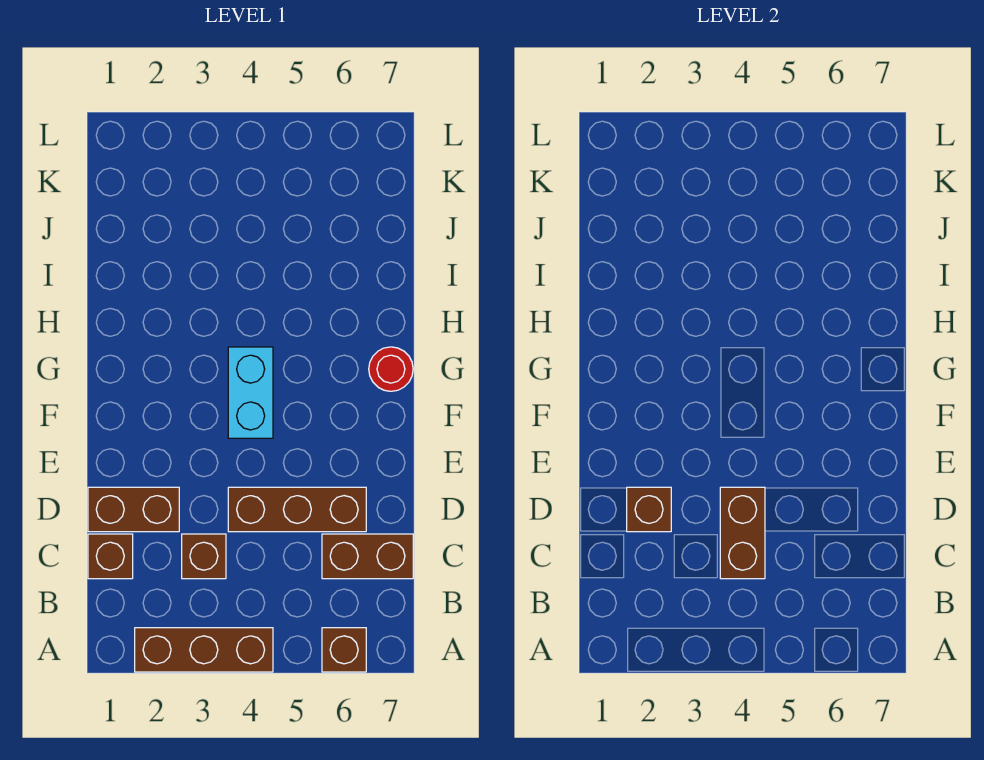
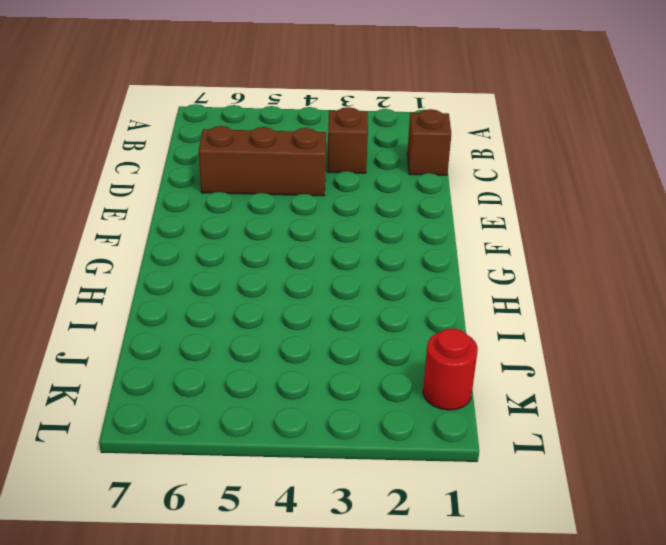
red 1x1 round brick [423,328,478,410] -> red 1x1 round brick moved to [369,347,413,391]
none -> brown 1x3 brick [135,628,273,672]
none -> brown 1x1 brick [322,628,366,672]

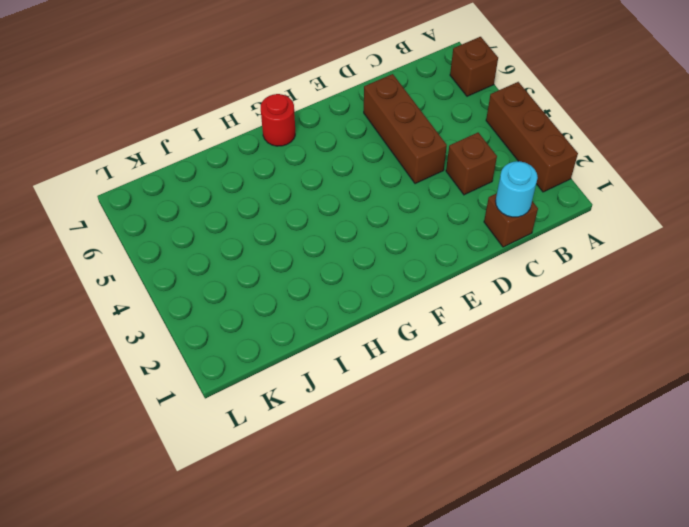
cyan 1x1 round brick [496,161,538,217] -> none
none -> brown 1x2 brick [322,534,413,579]
none -> brown 1x2 brick [88,487,179,532]

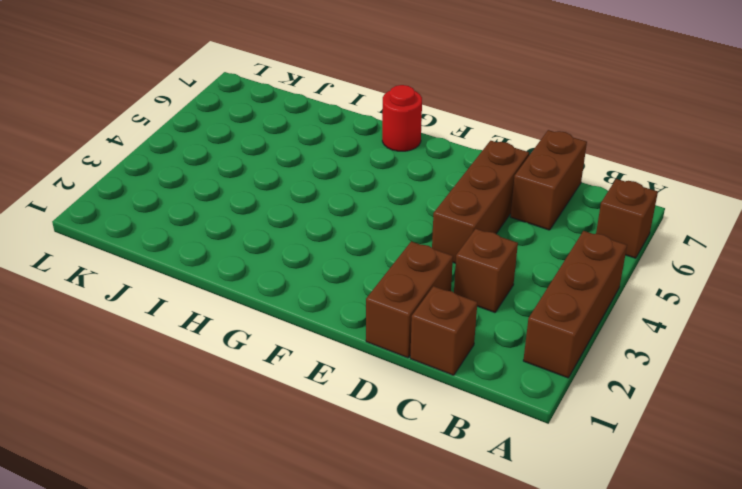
none -> cyan 1x2 brick [228,347,273,438]
none -> brown 1x2 brick [720,487,765,579]

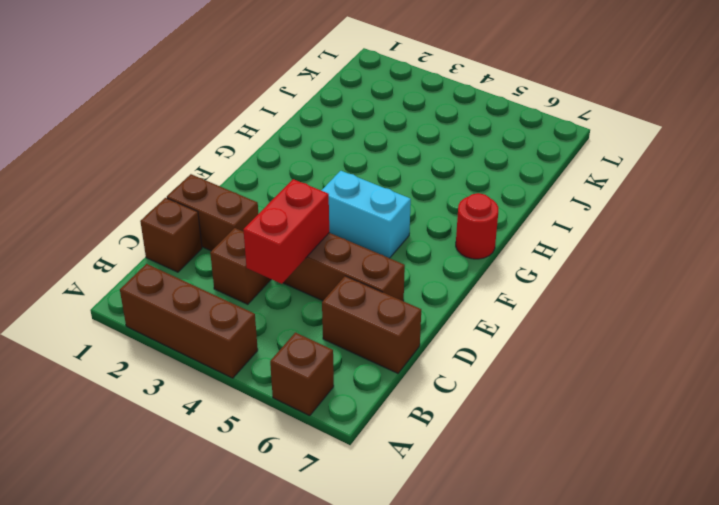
red 1x2 brick [243,179,329,284] -> brown 1x2 brick [720,487,765,579]
cyan 1x2 brick [321,171,411,258] -> cyan 1x2 brick turned to [228,347,273,438]
none -> brown 1x1 brick [627,487,671,532]

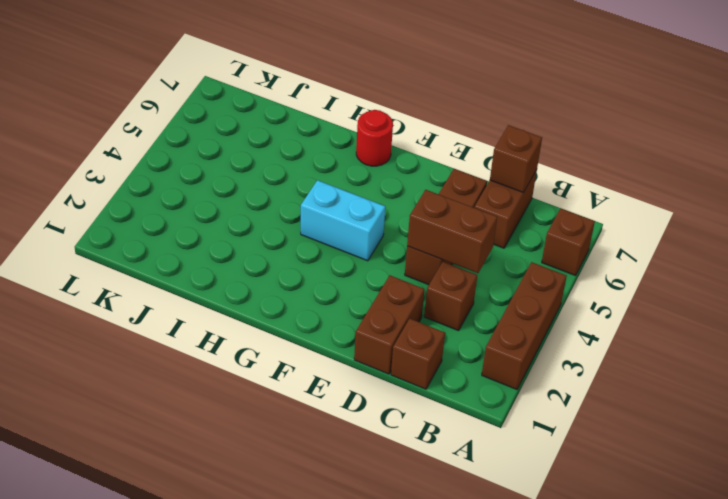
brown 1x1 brick [490,125,542,193] -> brown 1x1 brick moved to [627,487,671,532]

